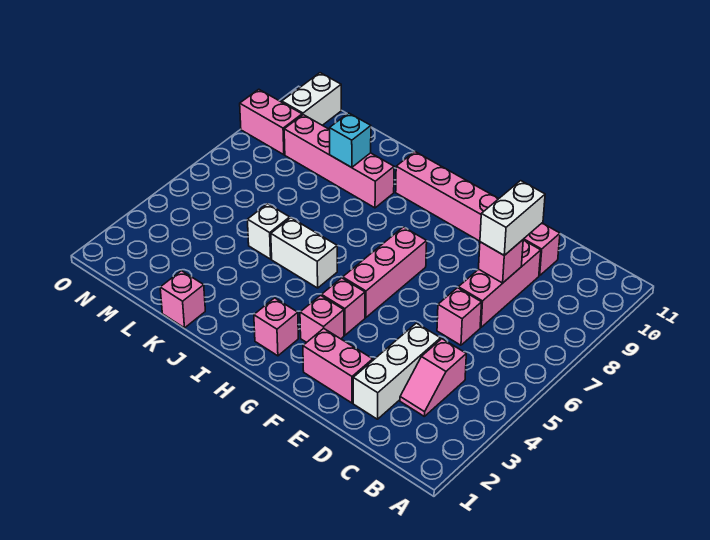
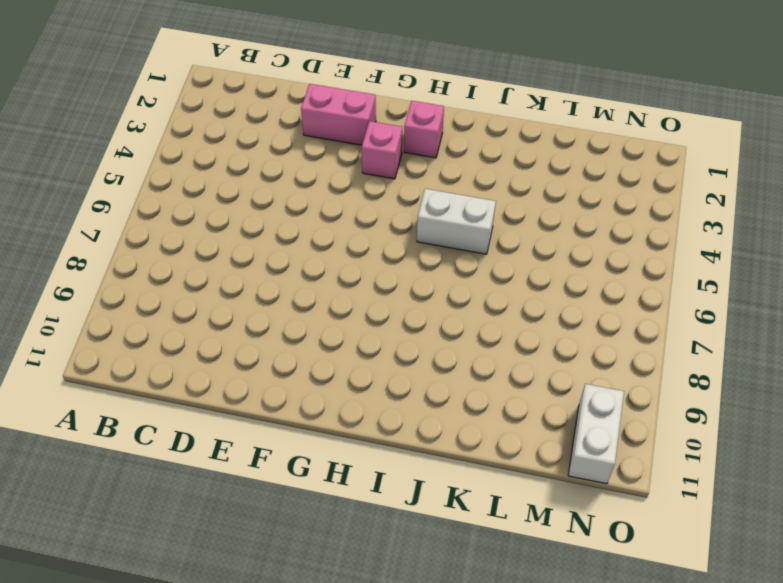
none -> pink 1x2 slope [400,339,466,417]
none -> white 1x3 brick [353,323,441,419]
none -> pink 1x1 brick [437,288,482,345]

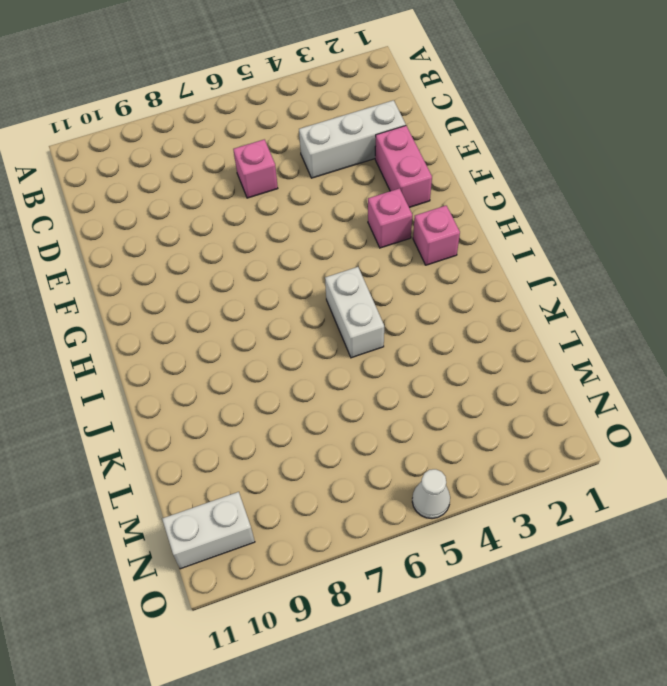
white 1x1 cone [412,469,450,519] -> none
none -> pink 1x2 slope [400,339,466,417]
none -> pink 1x3 brick [458,240,541,327]
none -> pink 1x6 brick [396,152,560,276]

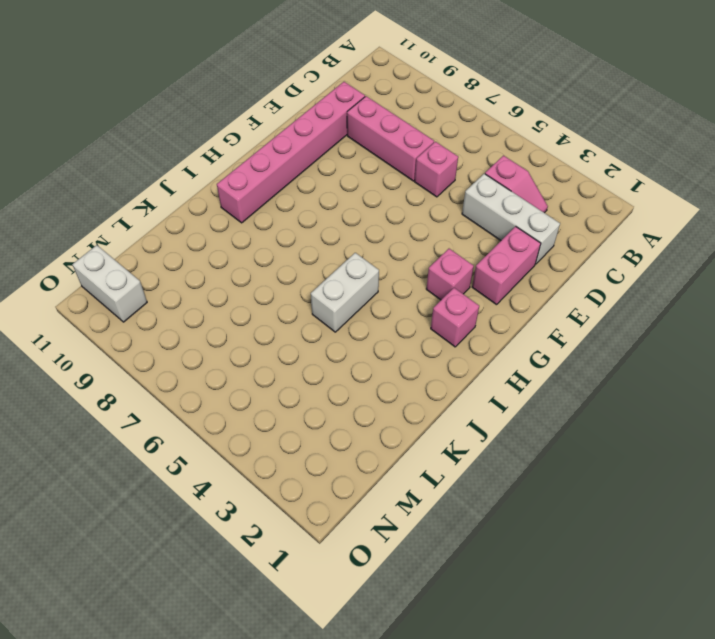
none -> pink 1x1 brick [322,278,365,335]
none -> pink 1x3 brick [343,227,427,318]
none -> pink 1x4 brick [284,115,394,208]

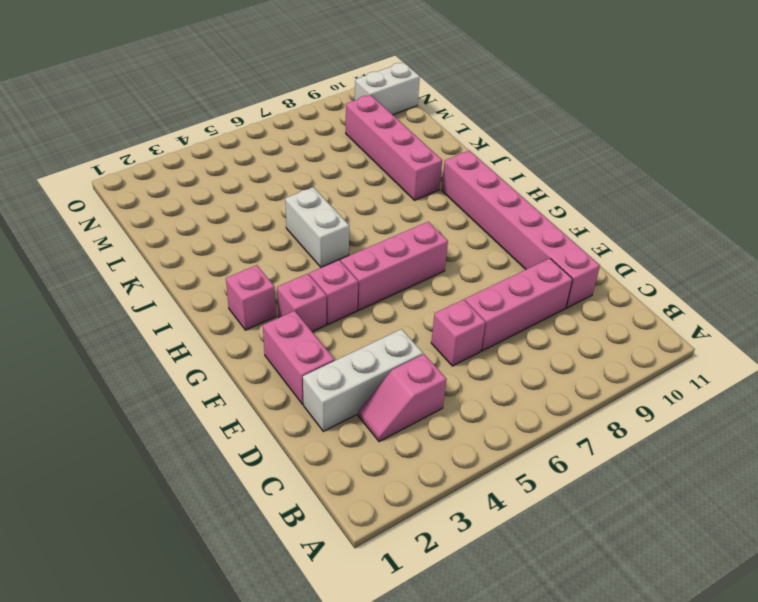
none -> pink 1x1 brick [160,271,205,328]
none -> white 1x1 brick [247,204,290,259]
none -> pink 1x2 brick [240,89,302,155]

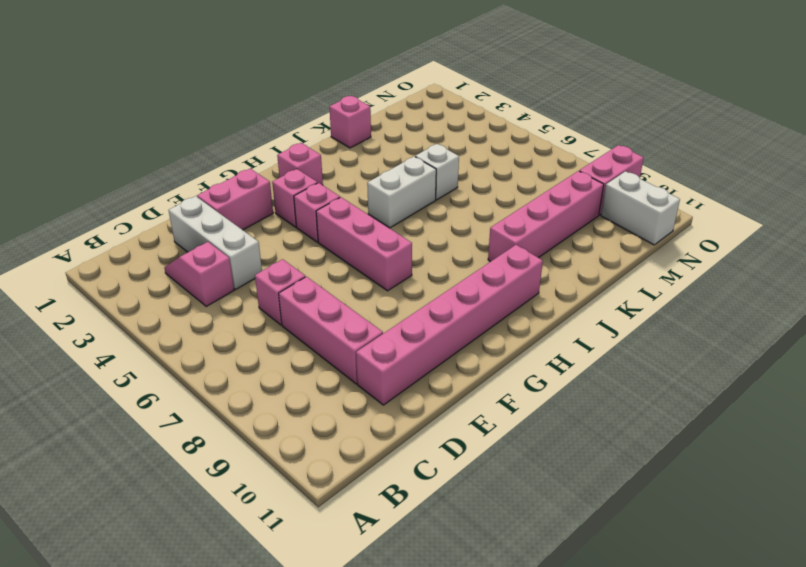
none -> pink 1x1 brick [479,240,523,283]
none -> cyan 1x1 brick [330,113,371,168]
none -> white 1x2 brick [480,181,545,255]

